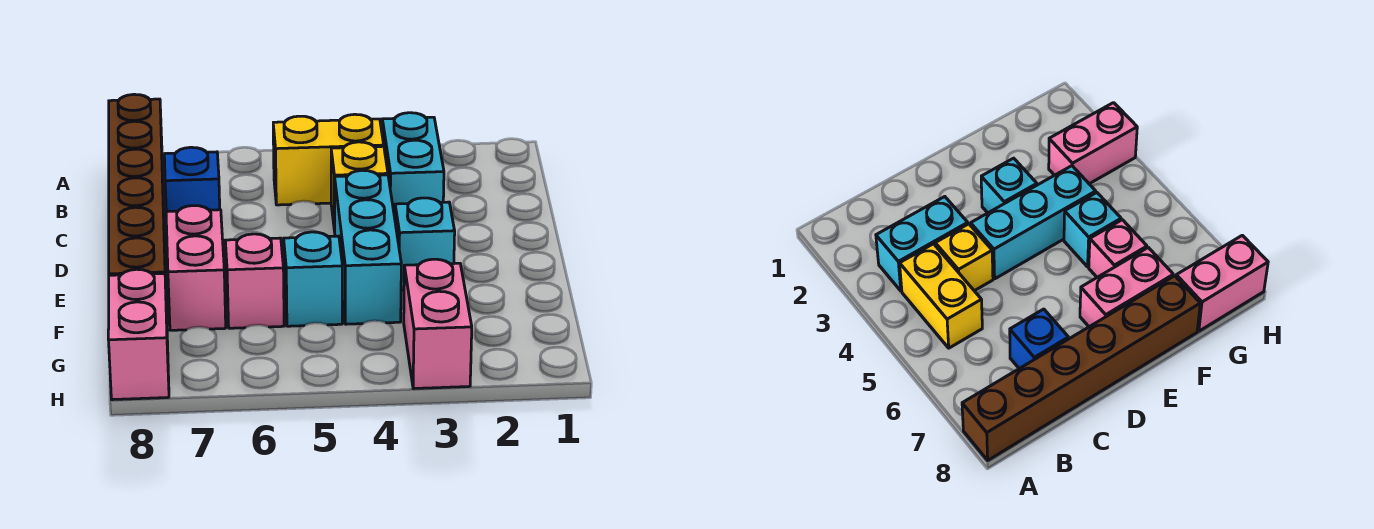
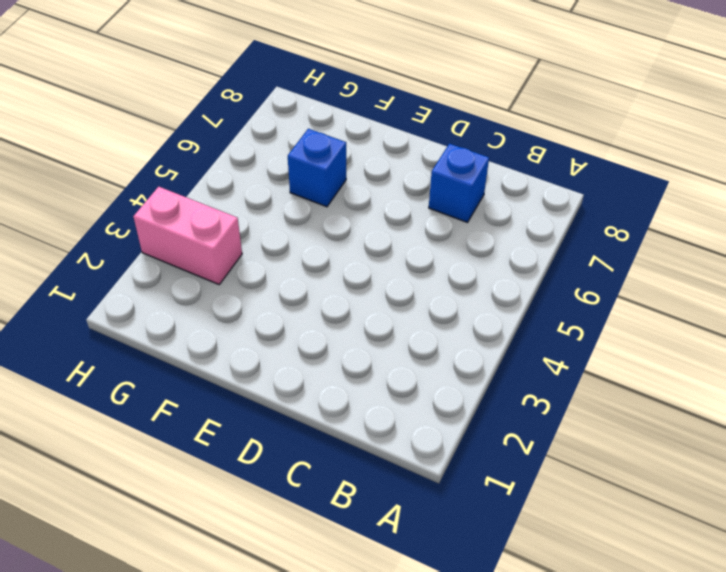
blue 1x1 brick [288,129,346,207] -> pink 1x1 brick [225,234,284,328]
none -> brown 1x6 brick [109,94,167,311]
none -> cyan 1x2 brick [382,113,444,218]
none -> yellow 1x2 brick [273,114,384,205]

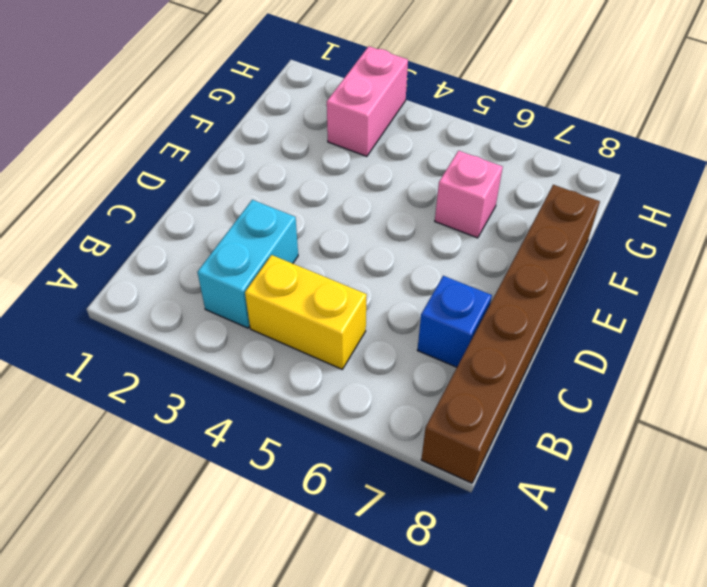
none -> yellow 1x1 brick [331,142,388,231]
none -> cyan 1x3 brick [335,170,401,324]
none -> cyan 1x1 brick [395,198,455,290]

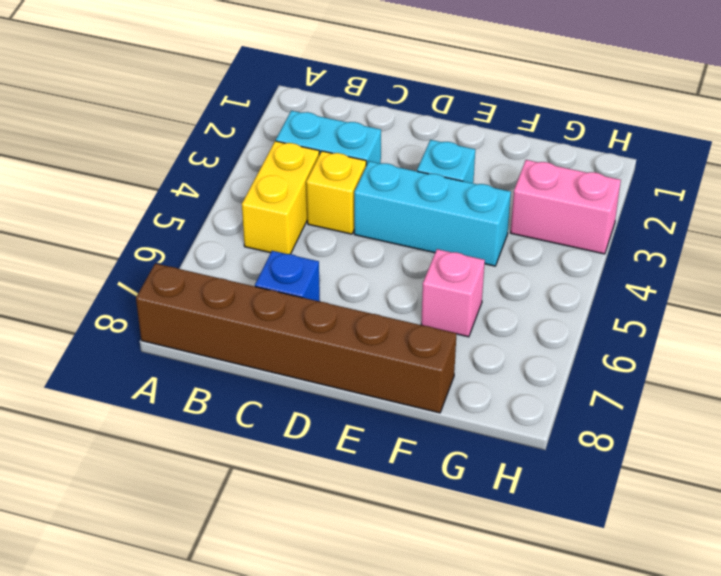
none -> pink 1x2 brick [166,206,226,330]
none -> cyan 1x1 brick [284,232,342,326]
none -> pink 1x2 brick [108,269,169,400]

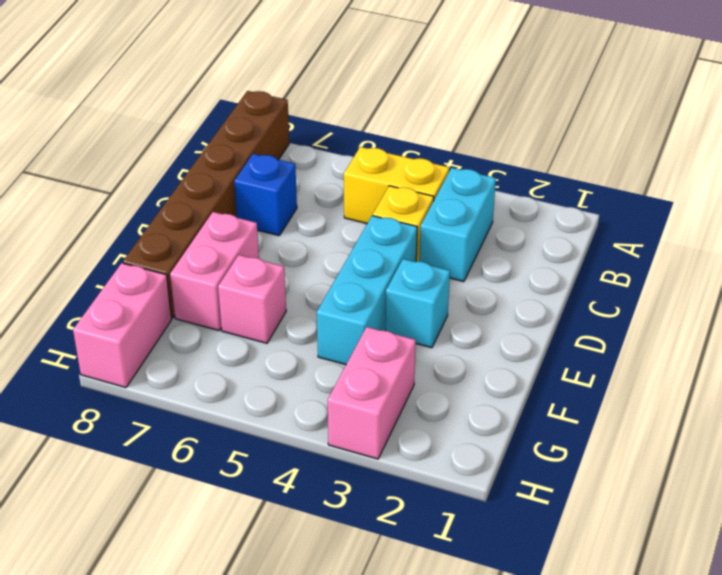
none -> cyan 1x1 brick [284,232,342,326]

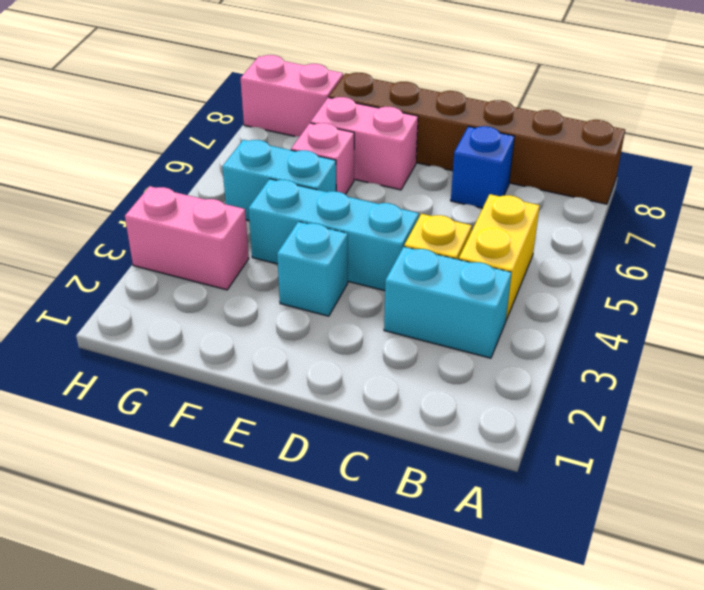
cyan 1x2 brick [222,140,336,221] -> cyan 1x1 brick [284,232,342,326]

